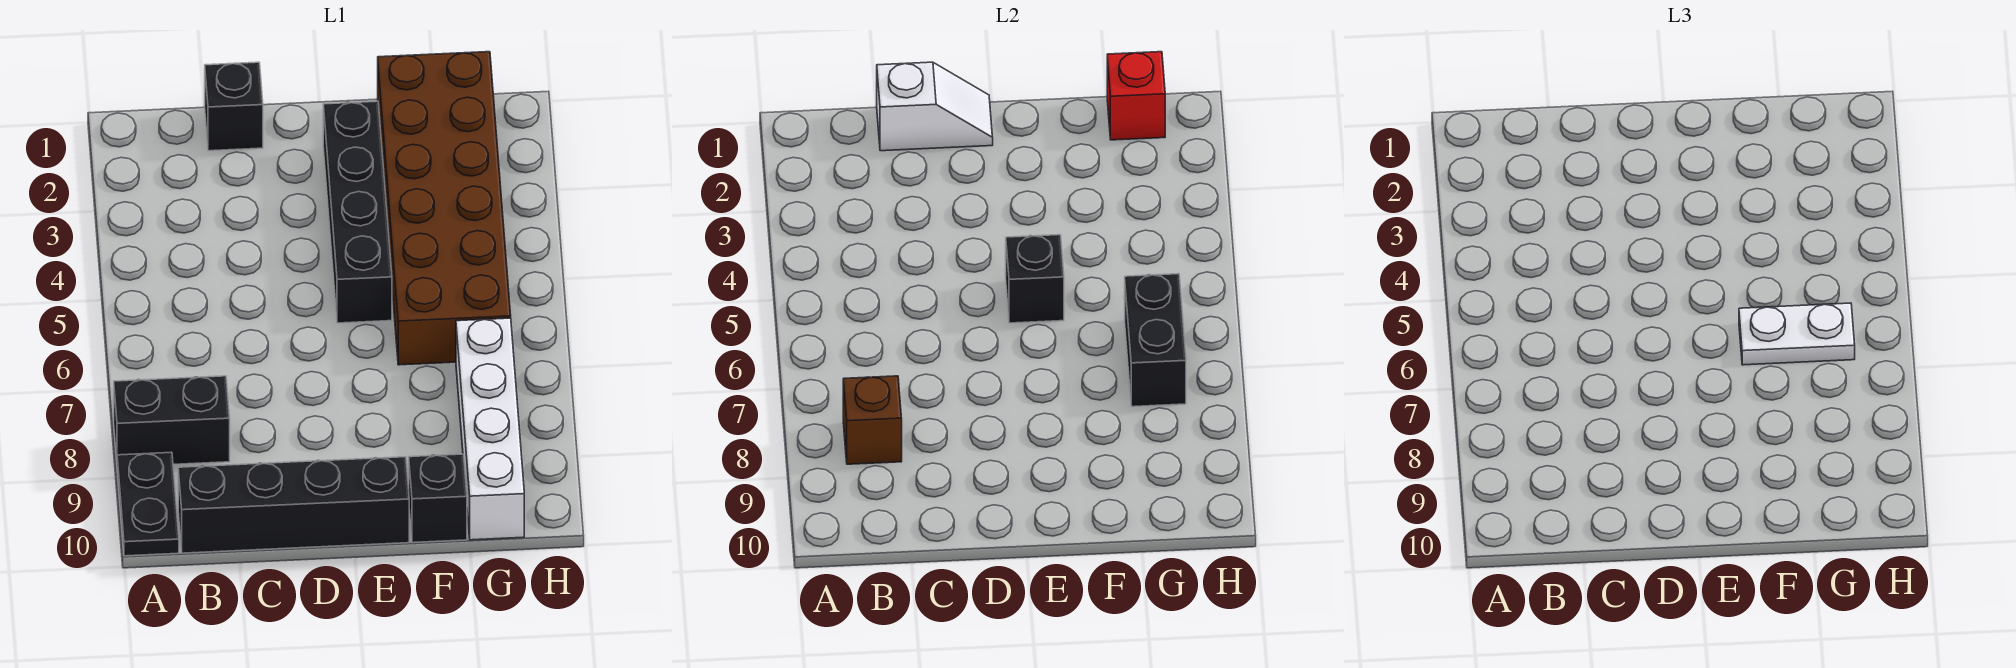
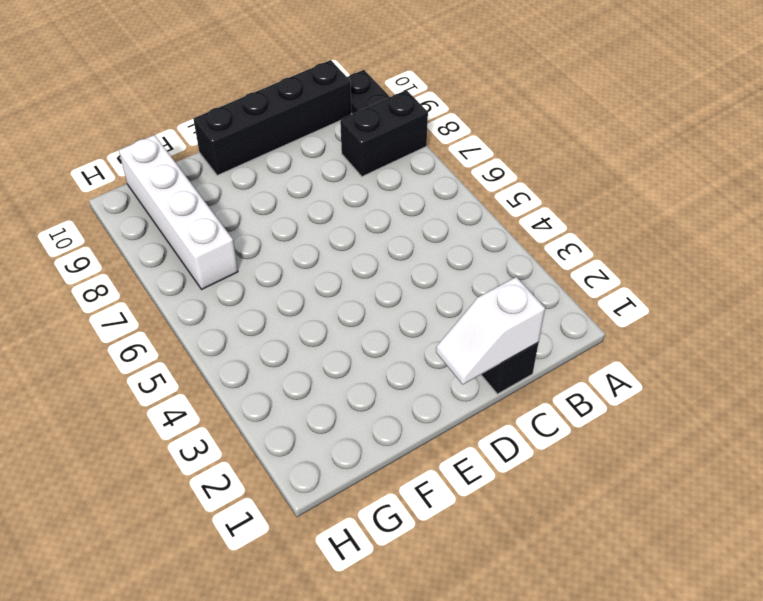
none -> black 1x4 brick [323,101,392,323]
none -> brown 2x6 brick [378,52,511,365]
none -> black 1x1 brick [409,454,467,543]

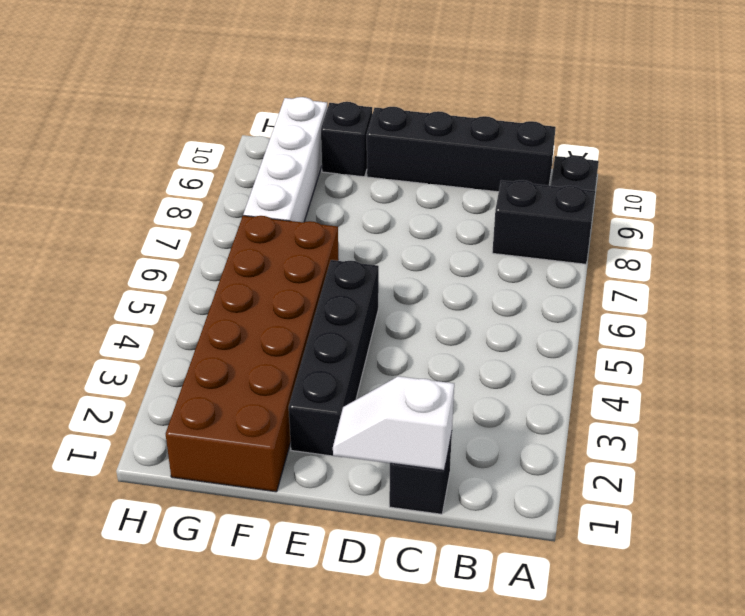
none -> brown 1x1 brick [843,376,902,464]
none -> black 1x1 brick [1006,235,1064,323]
none -> red 1x1 brick [1107,52,1165,140]

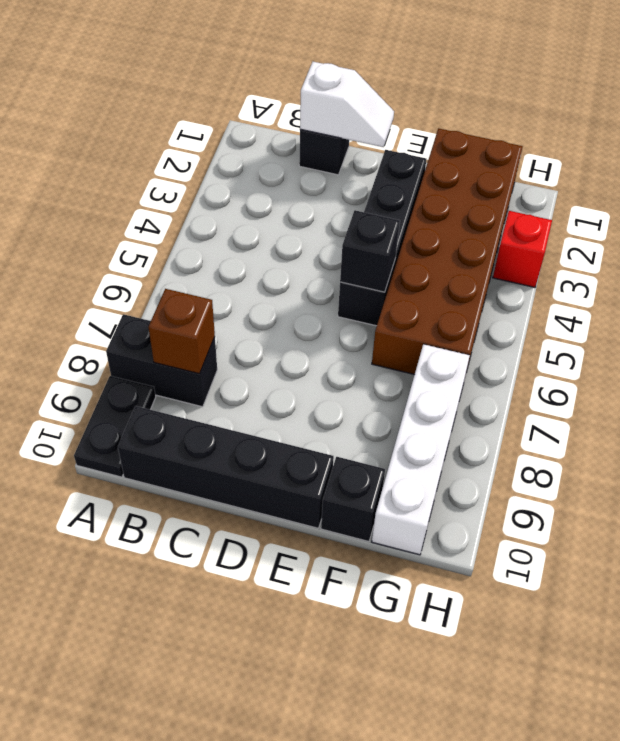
red 1x1 brick [493,211,552,287] -> red 1x1 brick moved to [1107,52,1165,140]
none -> black 1x2 brick [1125,274,1186,407]
none -> white 1x2 plate [1739,303,1855,365]

